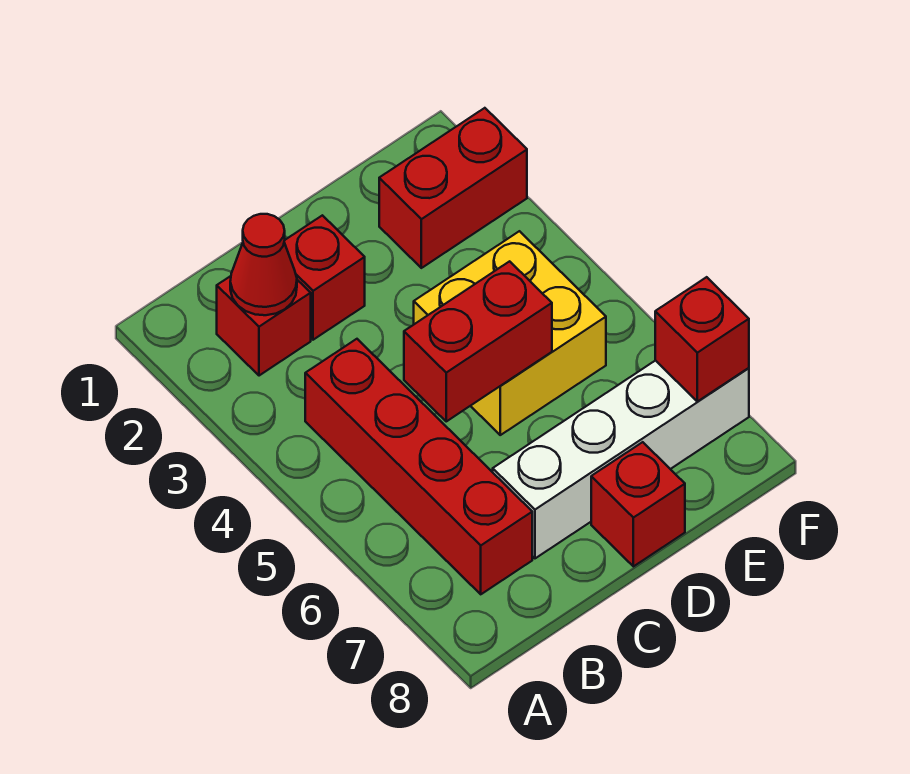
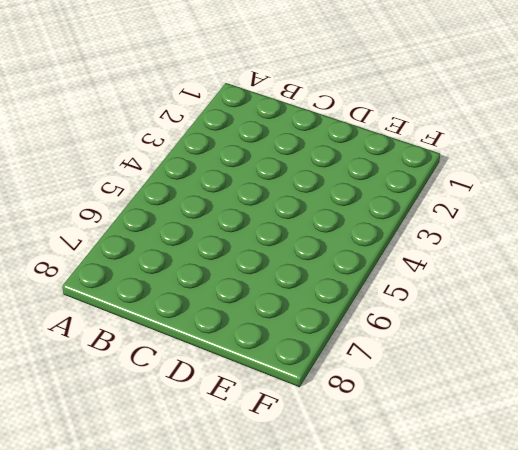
none -> red 1x1 brick [217,276,311,376]
none -> red 1x4 brick [305,339,532,594]

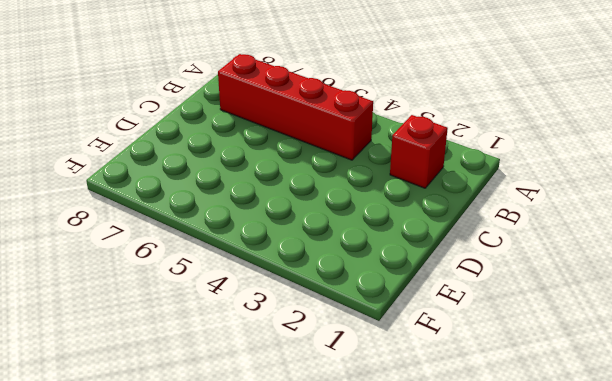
none -> red 1x1 brick [284,215,365,340]
none -> white 1x4 brick [493,360,749,558]

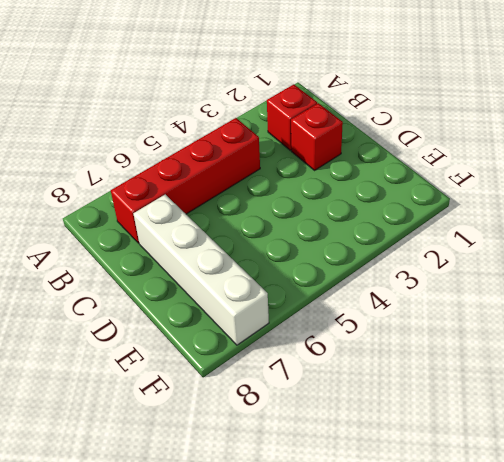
none -> yellow 2x2 brick [414,231,606,435]
none -> red 1x1 brick [591,442,685,566]

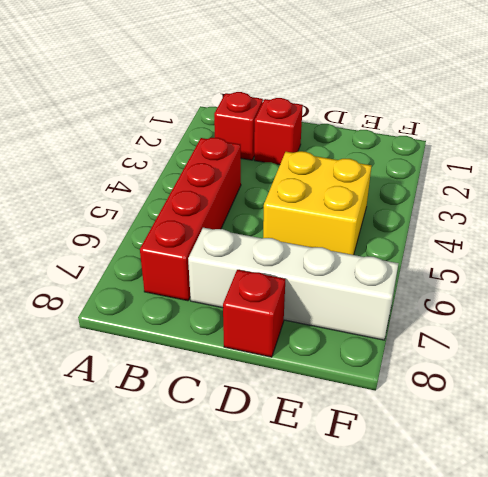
none -> red 1x2 brick [379,108,527,268]
none -> red 1x1 cone [230,214,297,315]

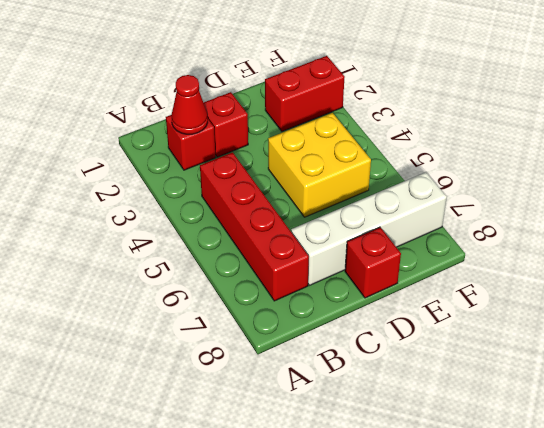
none -> red 1x2 brick [404,261,552,421]
none -> red 1x1 brick [655,277,749,402]

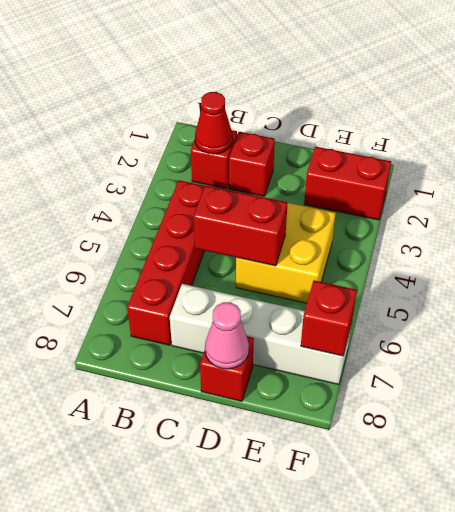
pink 1x1 cone [205,302,249,369] -> none

